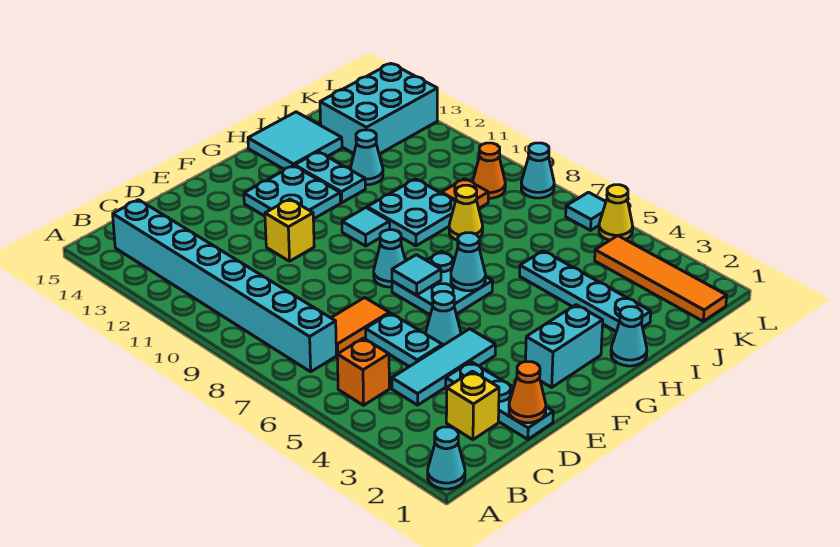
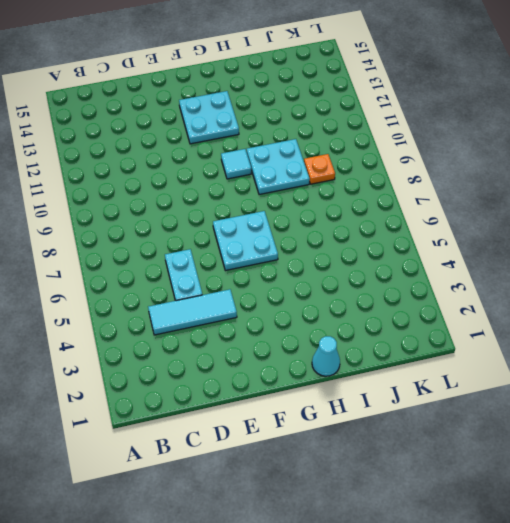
none -> cyan 1x1 cone [428,427,465,489]
none -> orange 1x1 brick [337,338,389,405]
none -> cyan 1x8 brick [113,200,336,372]
none -> yellow 1x1 brick [446,371,499,440]

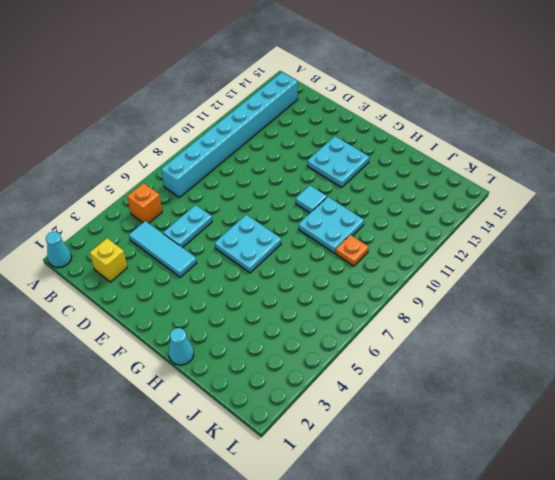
none -> orange 1x2 tile [331,298,389,355]
none -> cyan 1x3 plate [446,362,553,439]
none -> cyan 1x1 cone [426,291,461,346]
none -> yellow 1x1 brick [265,199,314,261]

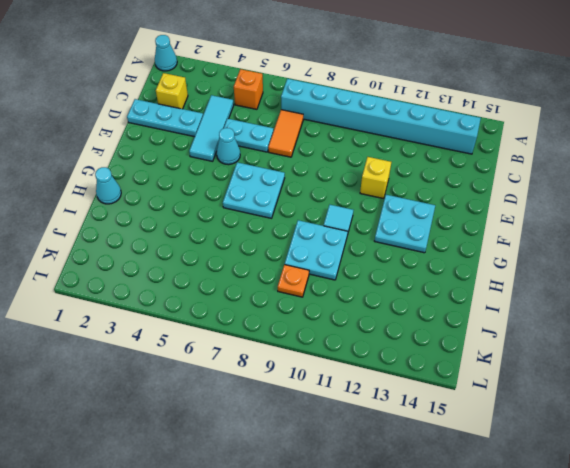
none -> cyan 1x2 brick [526,305,603,387]
none -> cyan 1x1 cone [374,230,405,287]
none -> cyan 1x2 plate [295,152,365,203]
none -> cyan 2x2 tile [248,112,342,169]

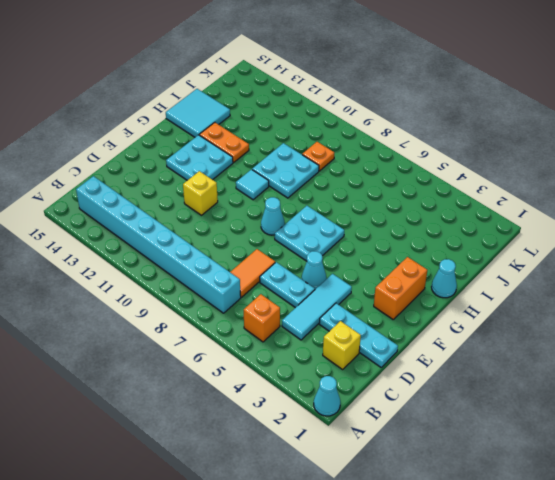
orange 1x2 brick [374,257,427,319] -> cyan 1x2 brick [526,305,603,387]
orange 1x2 plate [199,122,249,162] -> cyan 1x2 plate [295,152,365,203]
none -> cyan 1x4 plate [520,251,651,331]
none -> yellow 1x1 cone [449,185,483,240]
none -> cyan 1x1 cone [351,130,383,185]
none -> cyan 2x3 brick [320,63,437,154]

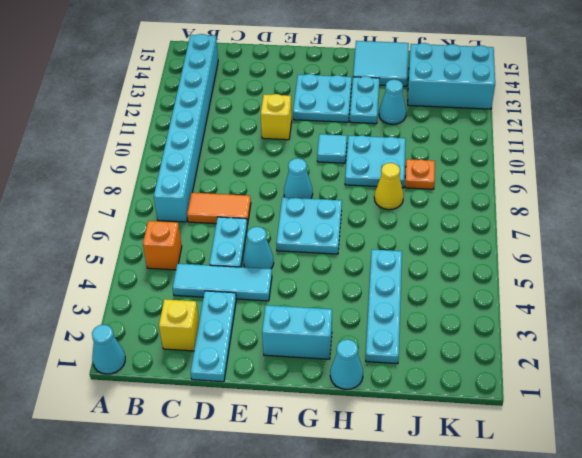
none -> orange 1x4 tile [595,236,727,321]
none -> orange 1x1 cone [473,143,505,198]
none -> yellow 1x1 cone [599,185,633,240]
none -> cyan 1x1 tile [566,192,606,230]

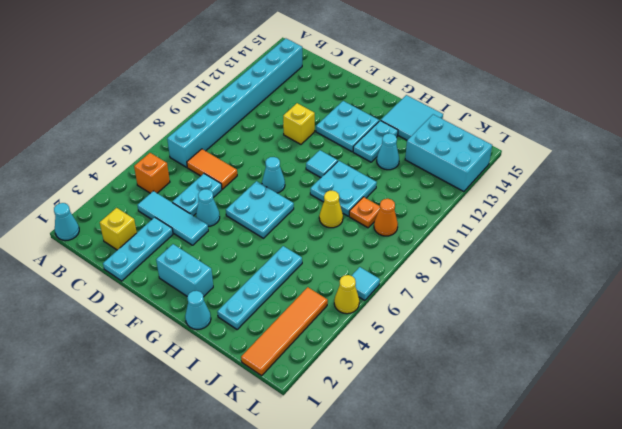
none -> cyan 1x1 cone [521,143,554,198]
none -> orange 1x1 cone [509,362,546,423]
none -> cyan 1x1 tile [392,255,441,295]
none -> cyan 1x1 cone [451,233,485,291]

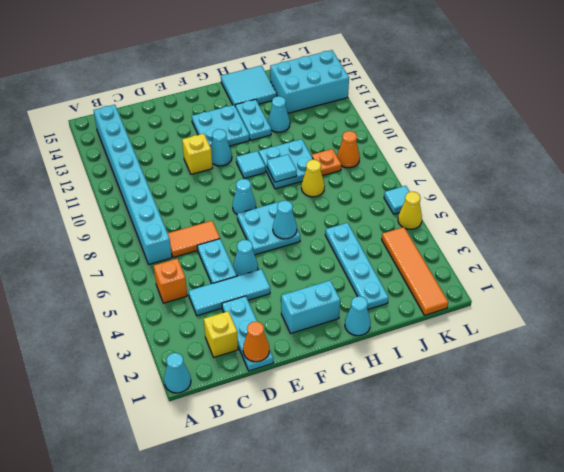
cyan 1x1 cone [211,129,232,166] -> cyan 1x1 cone moved to [521,143,554,198]
cyan 1x1 tile [267,154,297,182] -> cyan 1x1 tile moved to [392,255,441,295]

